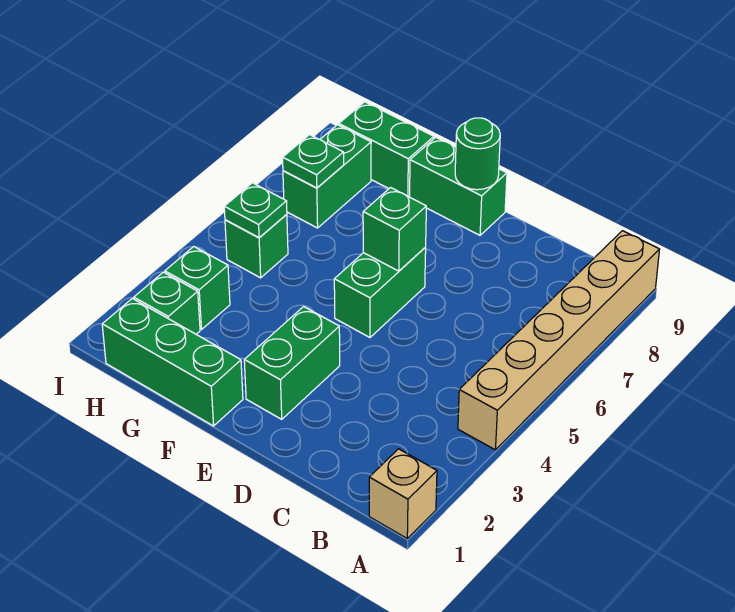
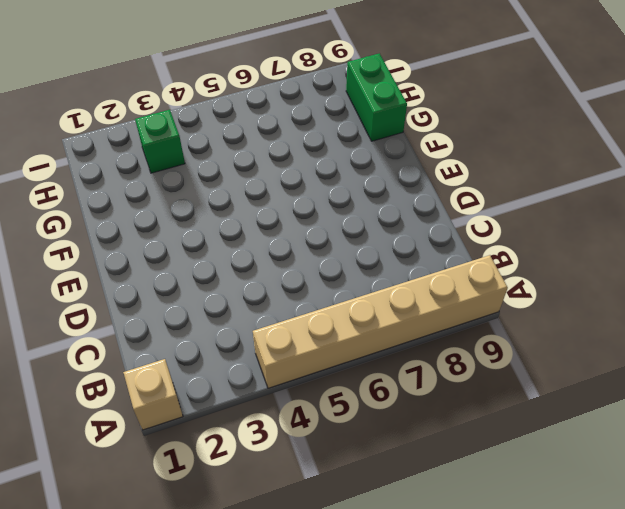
none -> green 1x2 brick [244,307,340,419]
none -> green 1x2 brick [334,247,426,337]
none -> green 1x2 brick [410,137,507,235]

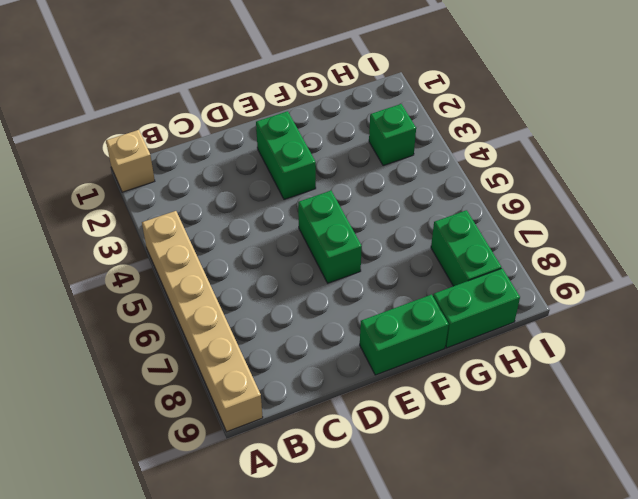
none -> green 1x3 brick [102,298,243,426]
none -> green 1x1 brick [134,272,200,334]
none -> green 1x1 brick [225,214,288,278]

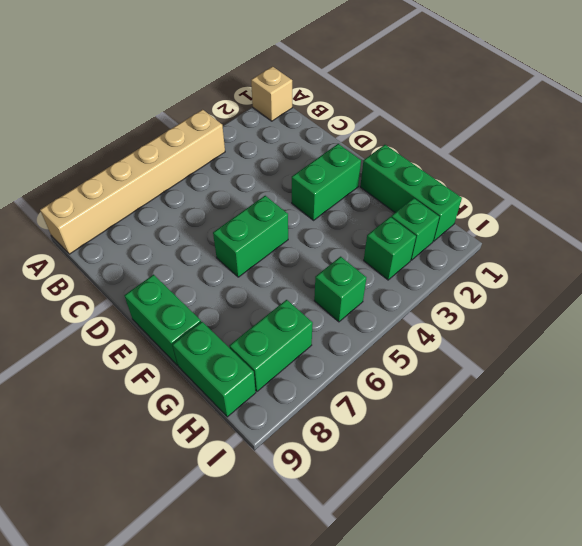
none -> green 1x1 brick [363,188,426,271]
none -> green 1x1 round brick [455,118,500,190]
none -> green 1x1 plate [224,183,287,238]

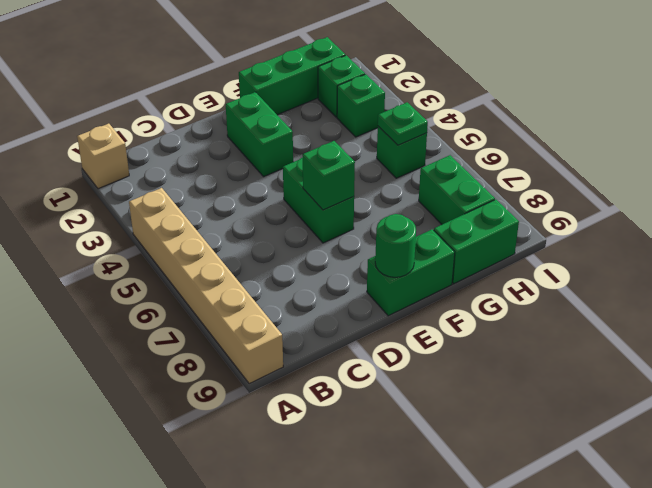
none -> green 1x1 plate [283,135,344,188]

